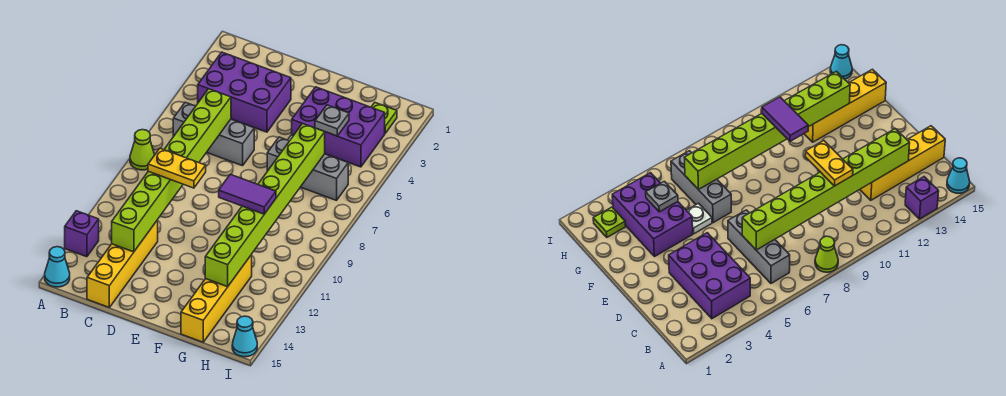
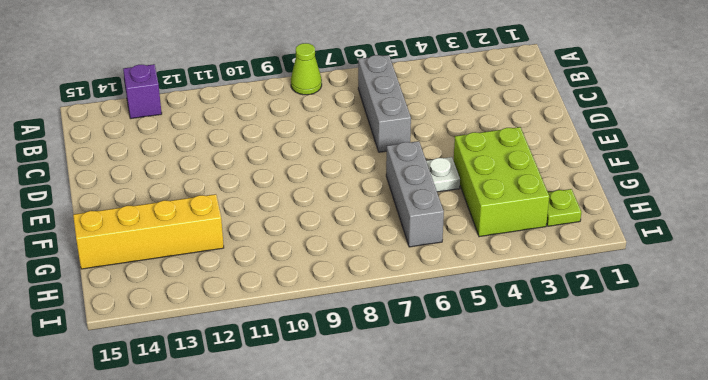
lime 2x3 brick [454,127,549,237] -> purple 2x3 brick [292,87,385,167]
none -> cyan 1x1 cone [45,247,70,287]
none -> purple 2x3 brick [198,52,291,132]
none -> yellow 1x4 brick [87,220,158,307]

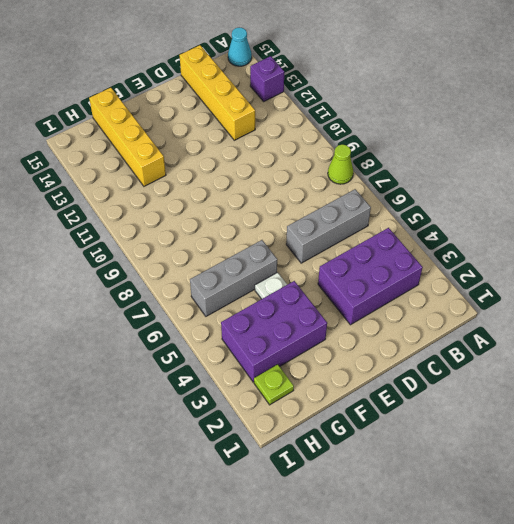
none -> cyan 1x1 cone [232,316,257,357]
none -> lime 1x8 brick [112,89,231,252]
none -> grey 1x1 plate [315,105,349,136]

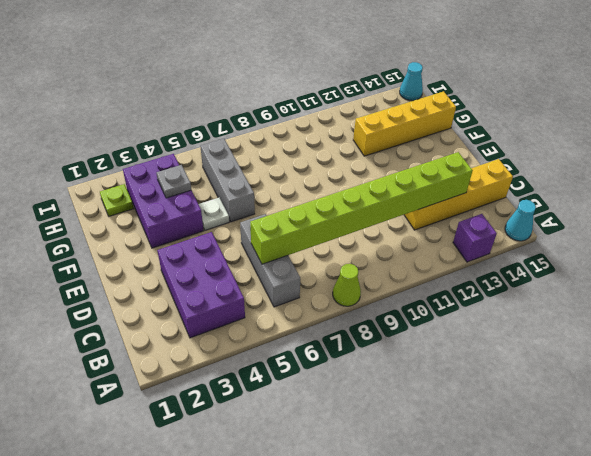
none -> lime 1x8 brick [205,123,325,287]
none -> yellow 1x2 plate [148,148,206,188]
none -> purple 1x2 tile [219,174,276,214]

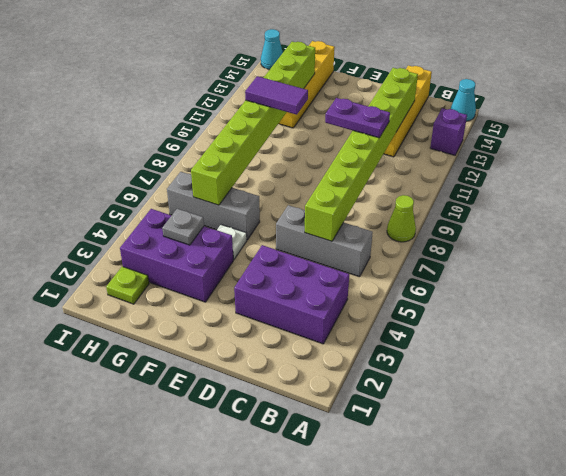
purple 1x2 plate [325,98,390,138] -> yellow 1x2 plate [148,148,206,188]

